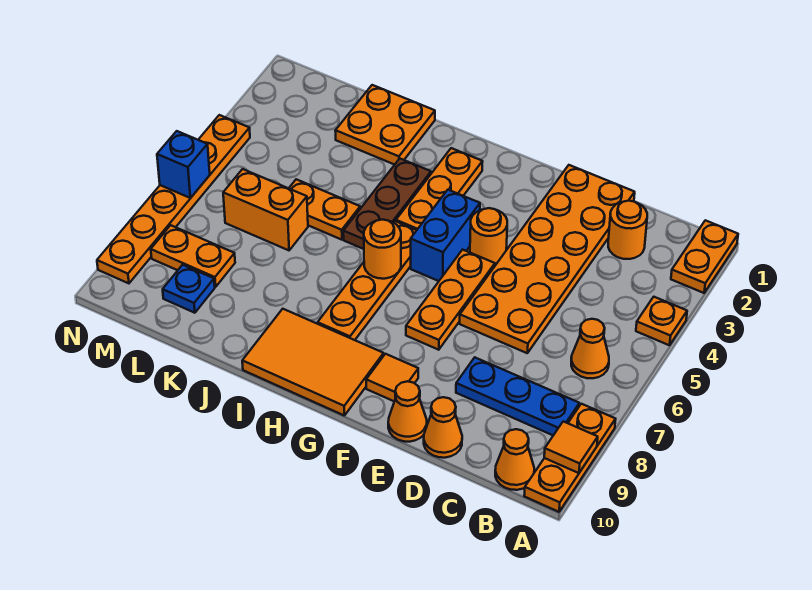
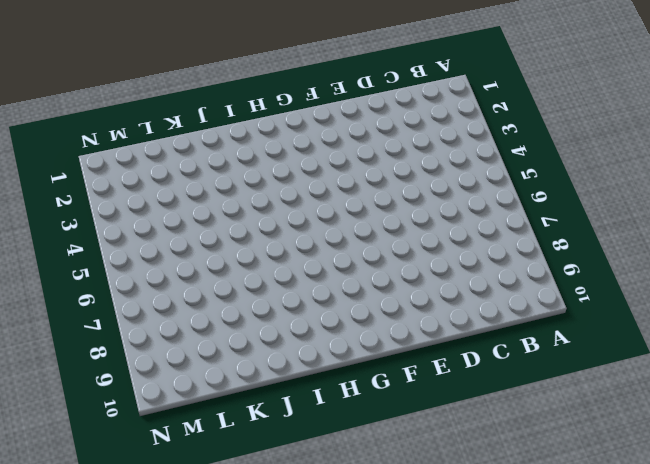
none -> orange 1x2 plate [671,220,738,293]
none -> orange 1x1 plate [636,297,687,345]
none -> orange 1x3 plate [524,404,616,512]

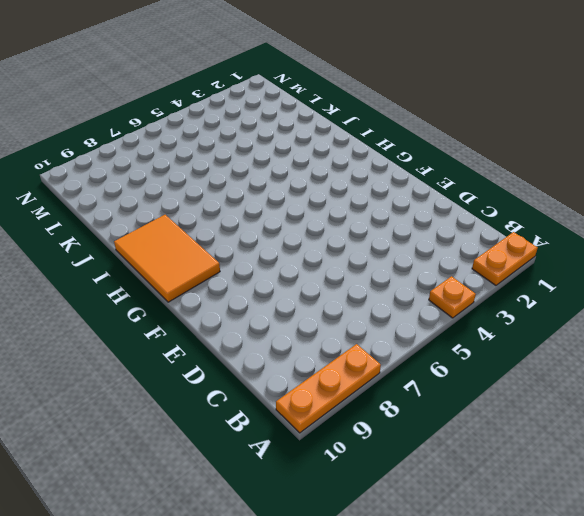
none -> orange 1x1 cone [571,319,609,378]
none -> blue 1x3 plate [456,358,579,435]
none -> orange 1x1 cone [495,429,534,490]

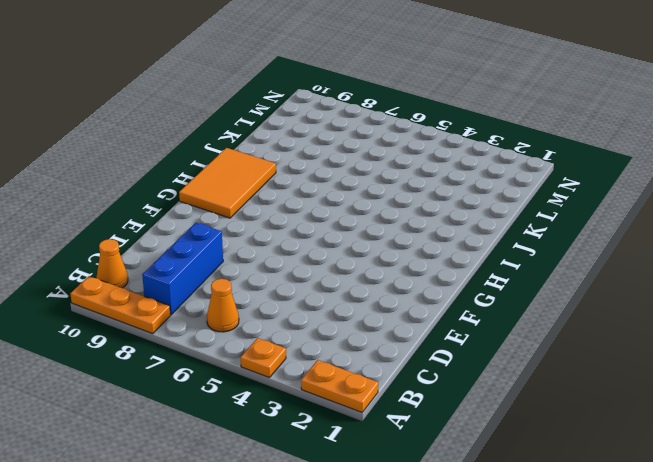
blue 1x3 brick [142,223,223,314] -> blue 1x3 plate [456,358,579,435]
none -> orange 1x1 round brick [608,201,647,259]
none -> orange 2x6 plate [460,165,635,353]
none -> orange 1x1 cone [424,397,462,458]

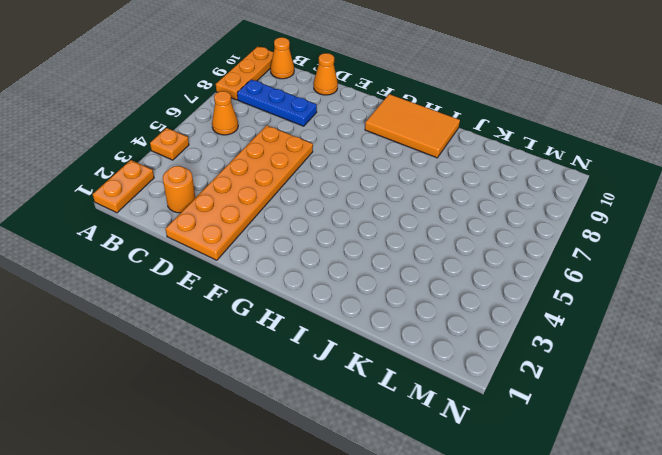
none -> orange 1x1 cone [388,381,427,442]
none -> orange 1x1 round brick [470,208,507,265]
none -> orange 1x3 plate [406,250,495,350]

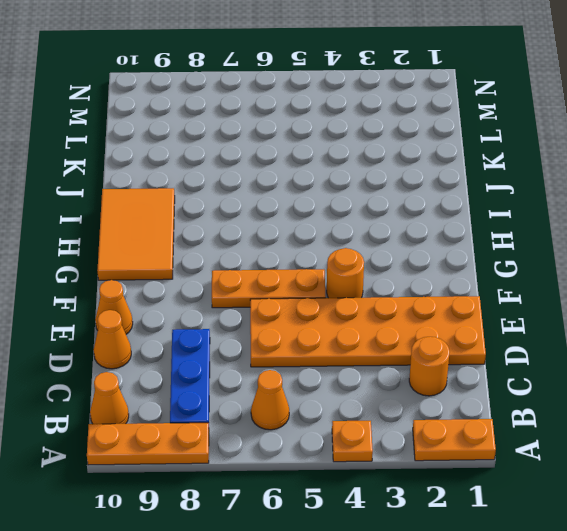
none -> orange 1x1 tile [366,354,418,401]
none -> blue 1x2 brick [411,190,480,281]
none -> orange 1x3 plate [396,148,483,230]

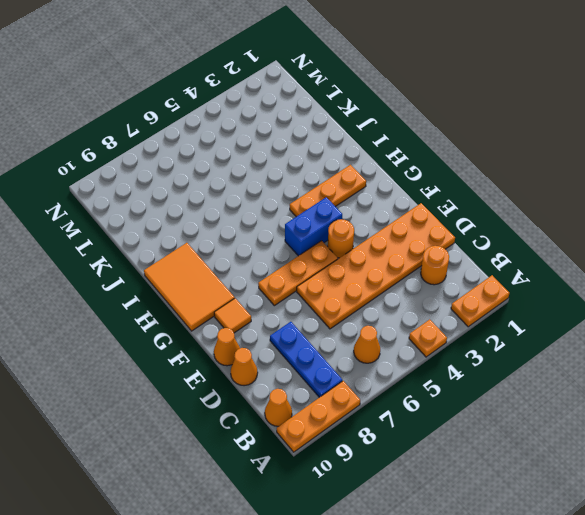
none -> orange 1x4 plate [318,221,417,340]
none -> brown 1x3 plate [343,159,431,249]
none -> orange 2x2 plate [335,85,435,165]

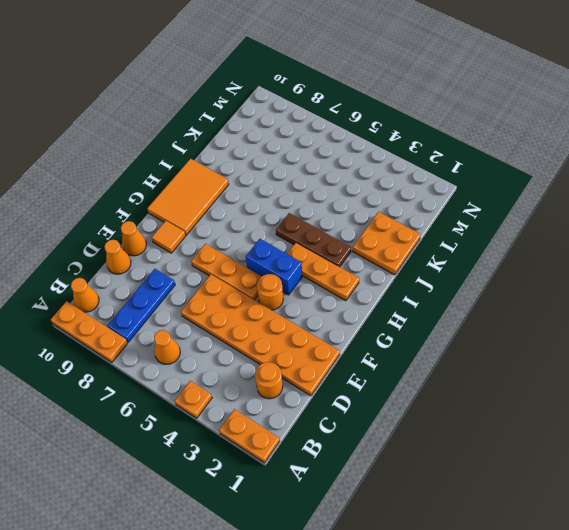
none -> orange 1x4 plate [318,221,417,340]
none -> orange 1x2 plate [289,179,360,240]
none -> orange 1x2 brick [223,169,308,250]

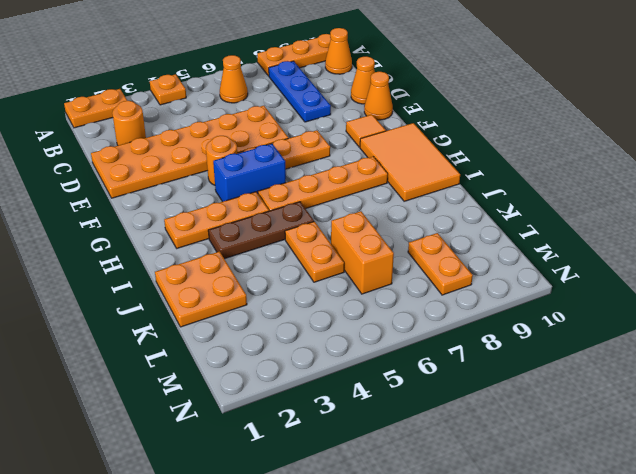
none -> blue 1x1 plate [163,265,215,313]
none -> orange 1x6 plate [97,115,250,283]
none -> orange 1x1 tile [544,421,598,473]

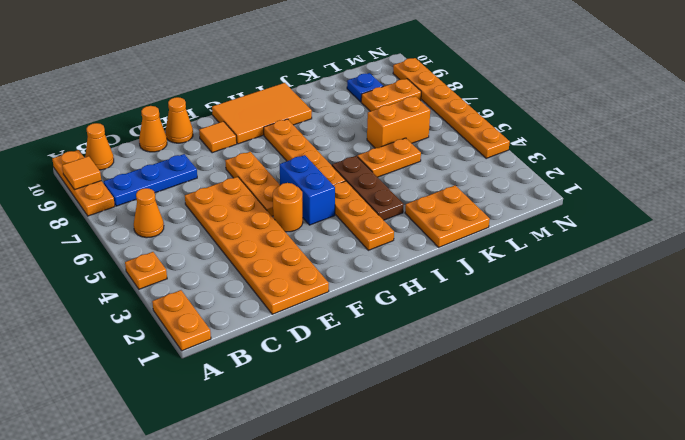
none -> orange 1x1 round brick [608,201,647,259]
none -> orange 1x1 round brick [364,220,401,279]
none -> blue 1x1 brick [157,131,210,198]

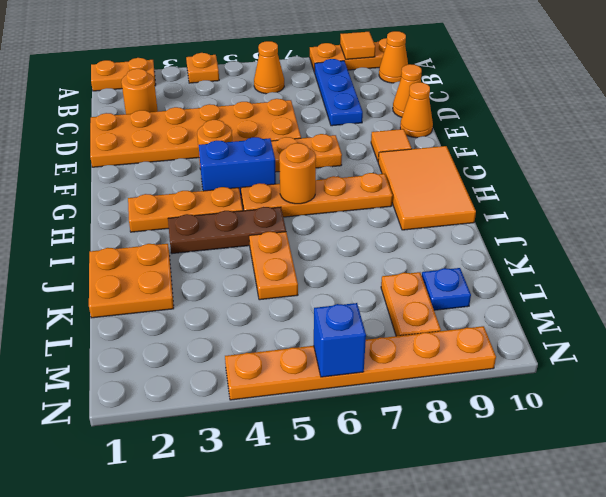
none -> orange 1x2 brick [223,169,308,250]

